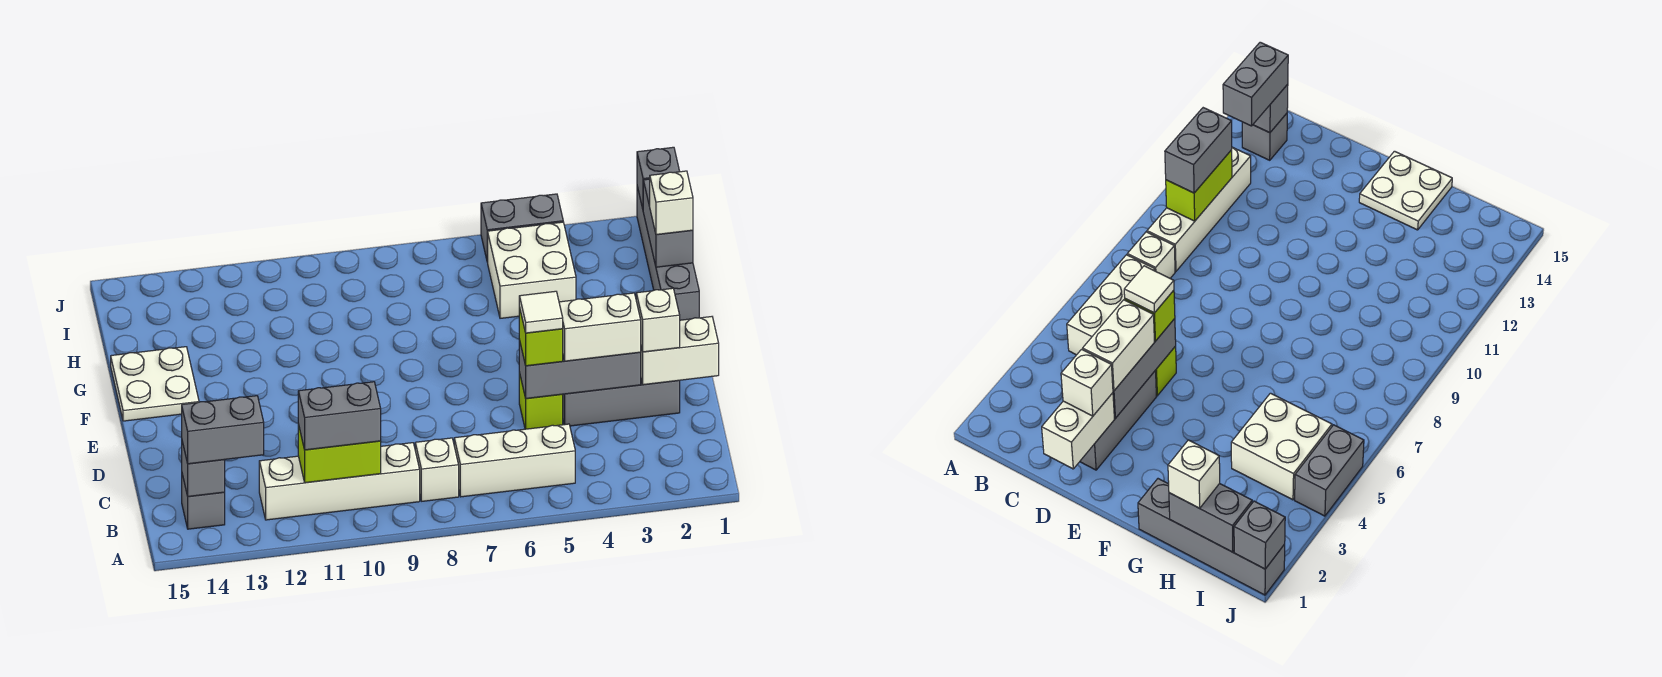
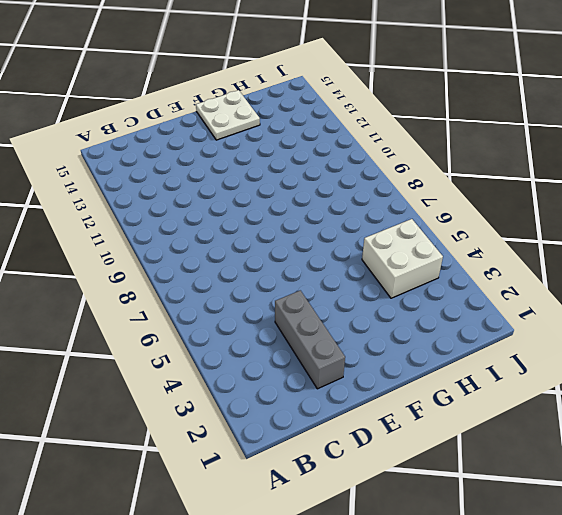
none -> white 1x3 brick [454,424,575,497]
none -> white 1x1 brick [415,438,459,501]
none -> white 1x4 brick [259,443,420,520]

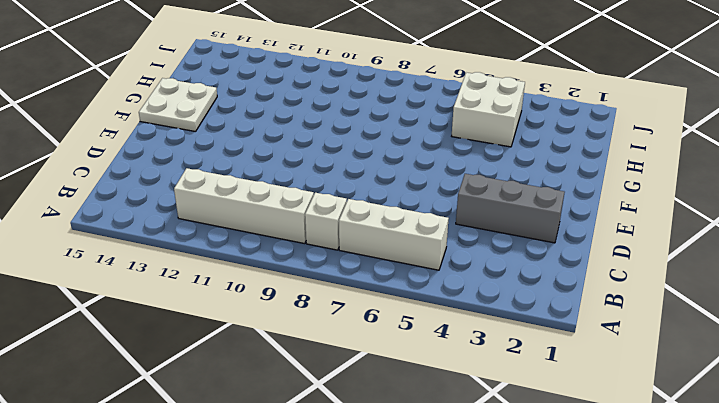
none -> grey 1x1 brick [182,474,225,529]
none -> lime 1x1 brick [519,372,563,429]
none -> grey 1x4 brick [637,187,699,320]

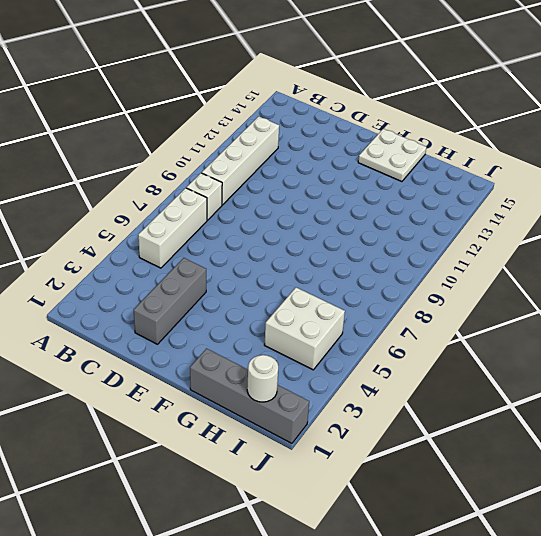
white 1x1 round brick [247,355,278,402] -> grey 1x2 brick [643,179,693,267]
none -> grey 1x1 brick [182,474,225,529]
none -> lime 1x1 brick [519,372,563,429]
none -> grey 1x2 brick [481,194,563,262]

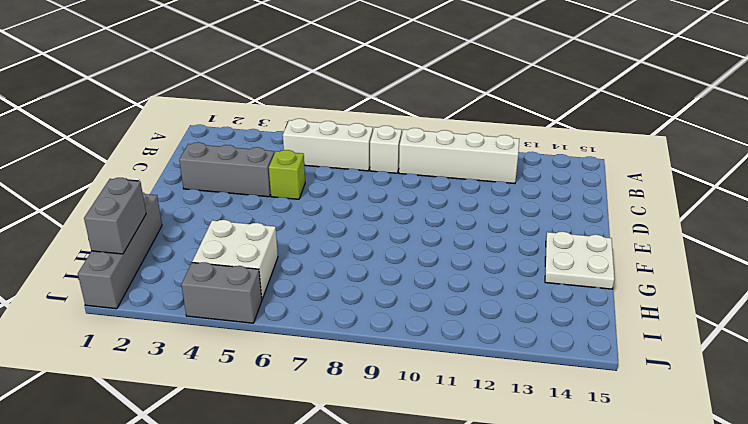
none -> grey 1x1 brick [182,474,225,529]
none -> lime 1x2 brick [298,424,381,483]
none -> grey 1x1 brick [182,442,225,496]

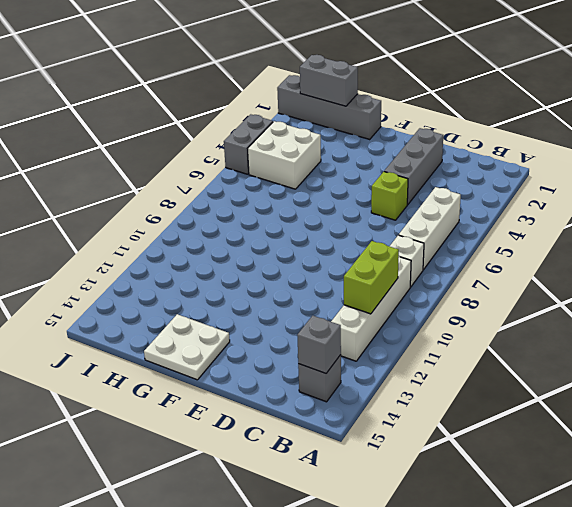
none -> white 1x2 brick [640,317,719,385]
none -> grey 1x3 brick [519,340,641,398]
none -> grey 1x1 brick [637,147,680,209]

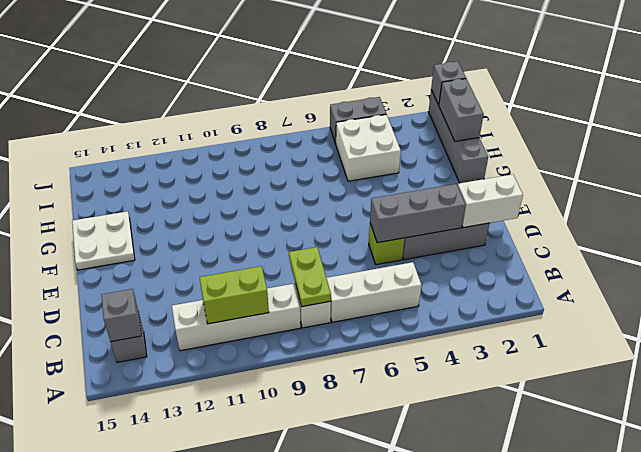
lime 1x2 plate [289,247,331,307] -> none
none -> grey 1x2 brick [298,382,381,450]
none -> grey 1x2 brick [182,396,264,464]
none -> white 1x1 brick [636,288,680,352]

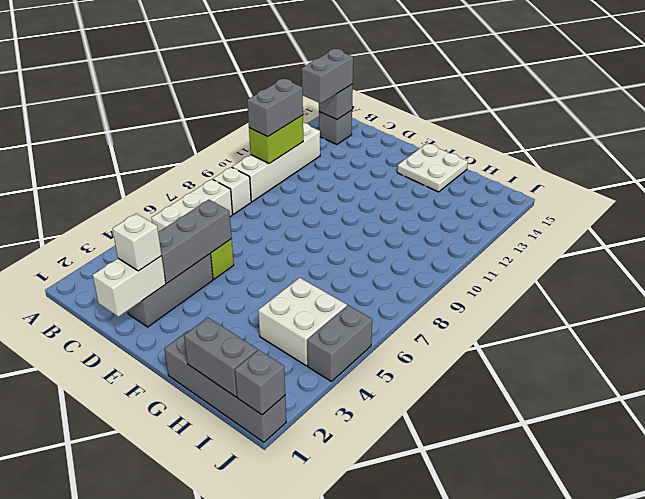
none -> white 1x2 brick [559,293,641,361]
none -> lime 1x1 brick [519,307,563,366]
none -> white 1x1 brick [650,171,693,235]

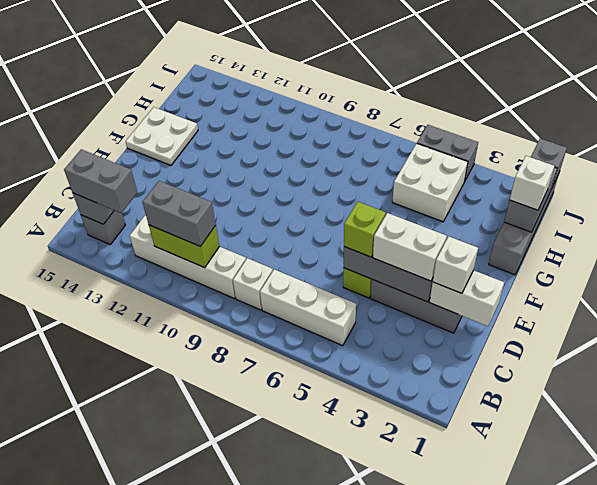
none -> white 1x1 tile [519,291,563,333]

